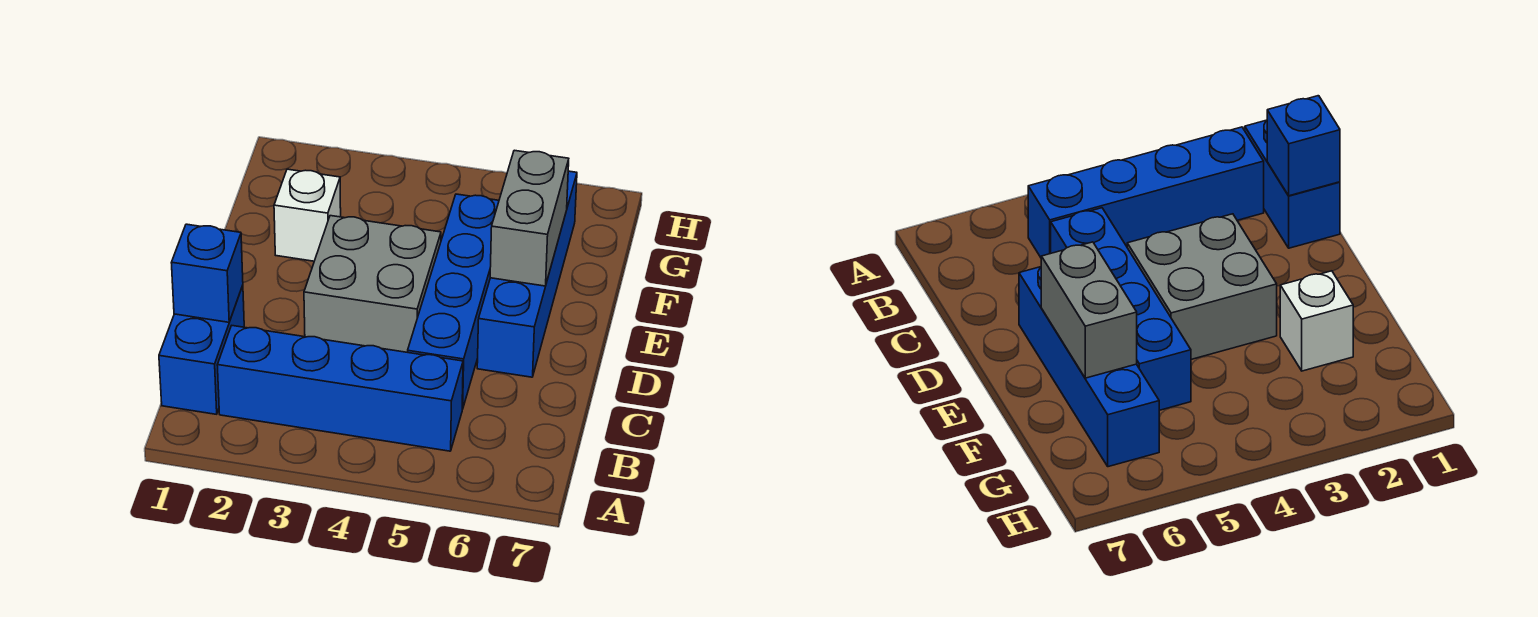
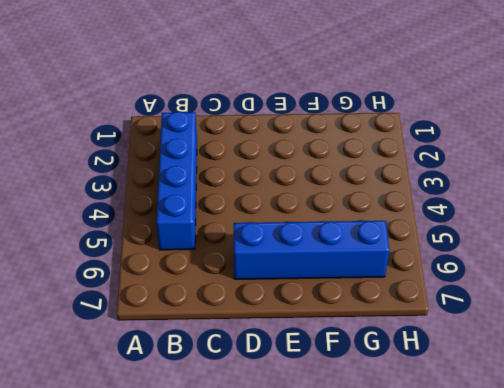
none -> blue 1x2 brick [159,286,244,414]
none -> blue 1x4 brick [408,194,499,409]

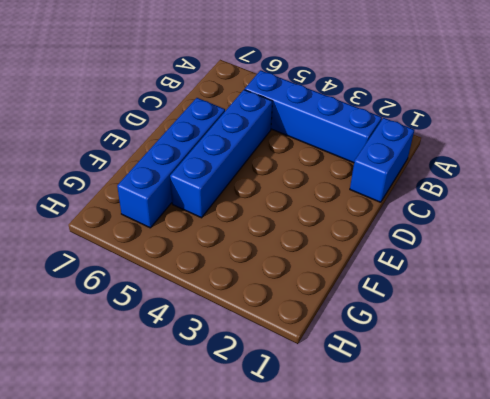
none -> grey 2x2 brick [304,216,441,352]
none -> white 1x1 brick [274,169,341,261]

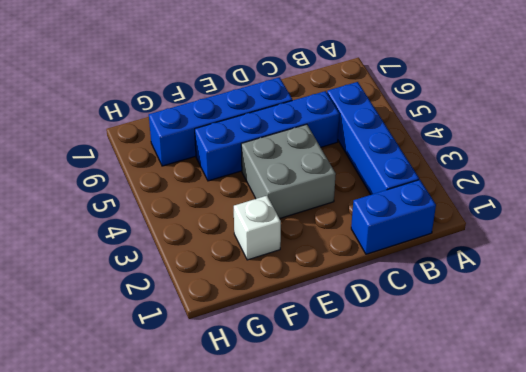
none -> blue 1x1 brick [171,224,243,322]
none -> grey 1x2 brick [490,150,569,286]

